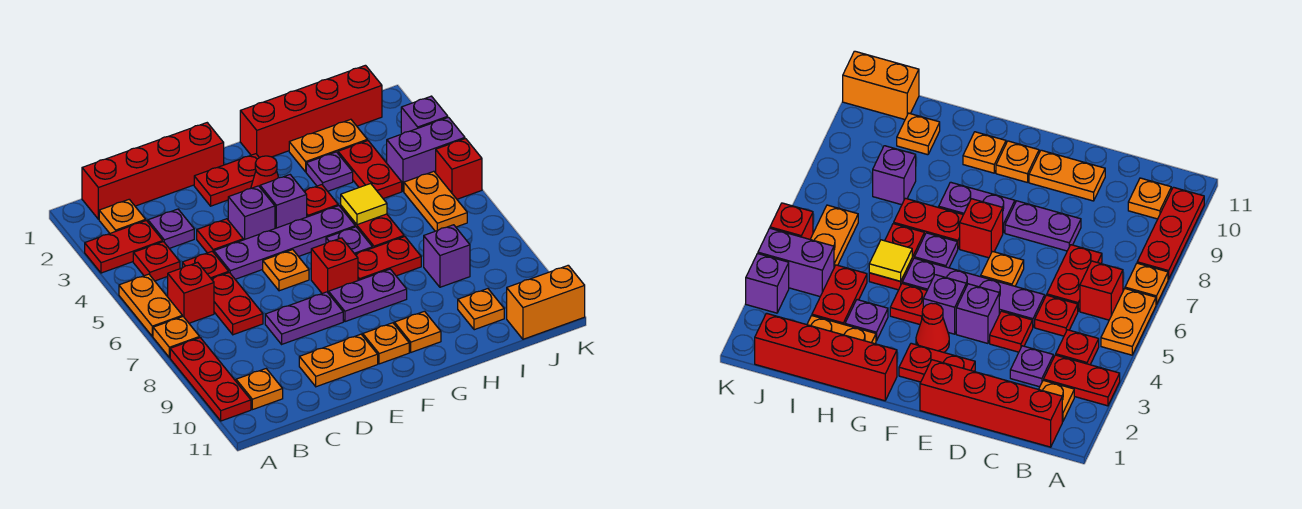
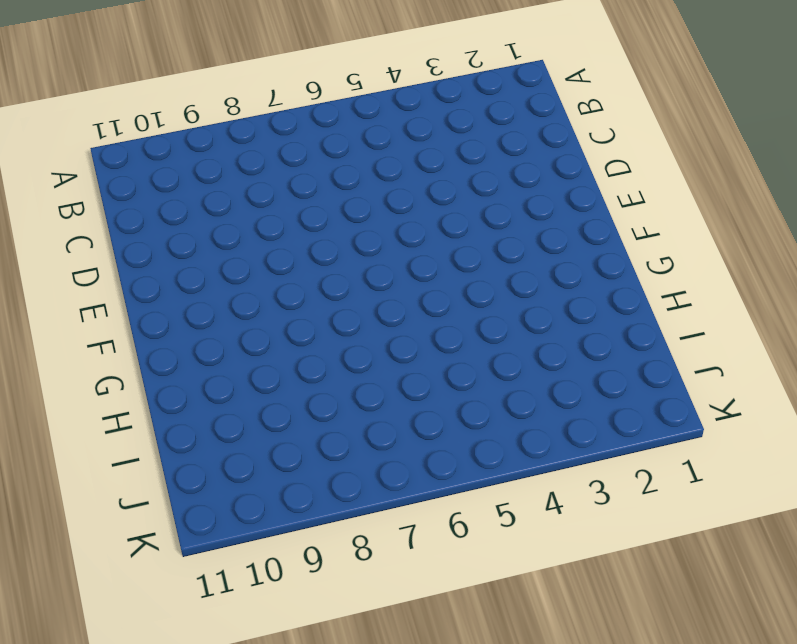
none -> red 1x2 plate [85,220,163,273]
none -> orange 1x2 plate [119,274,182,336]
none -> orange 1x1 plate [153,317,200,358]
none -> red 1x3 plate [170,338,251,421]

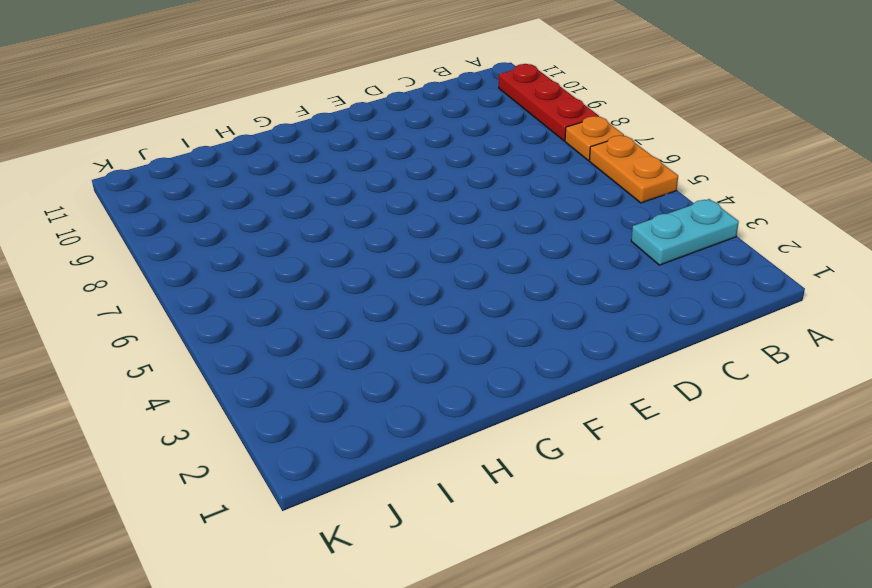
cyan 1x2 plate [631,199,739,265] -> red 1x2 plate [85,220,163,273]
none -> red 1x4 brick [82,123,224,219]
none -> orange 1x1 plate [99,199,146,233]
none -> red 1x1 plate [133,242,180,281]
none -> red 1x1 brick [168,262,214,323]

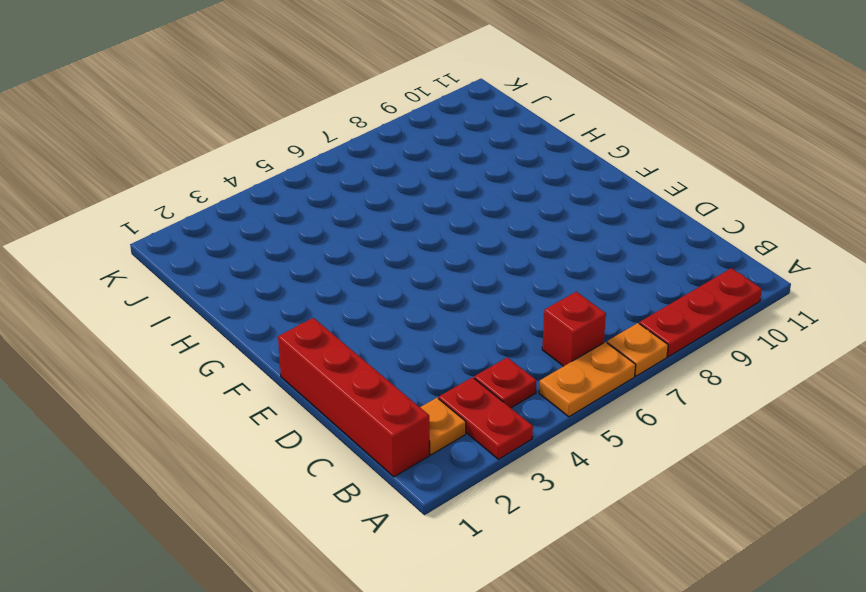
none -> orange 1x1 plate [236,369,283,410]
none -> purple 1x1 plate [148,209,194,248]
none -> red 1x1 plate [182,251,229,279]
none -> red 1x2 plate [212,272,263,335]

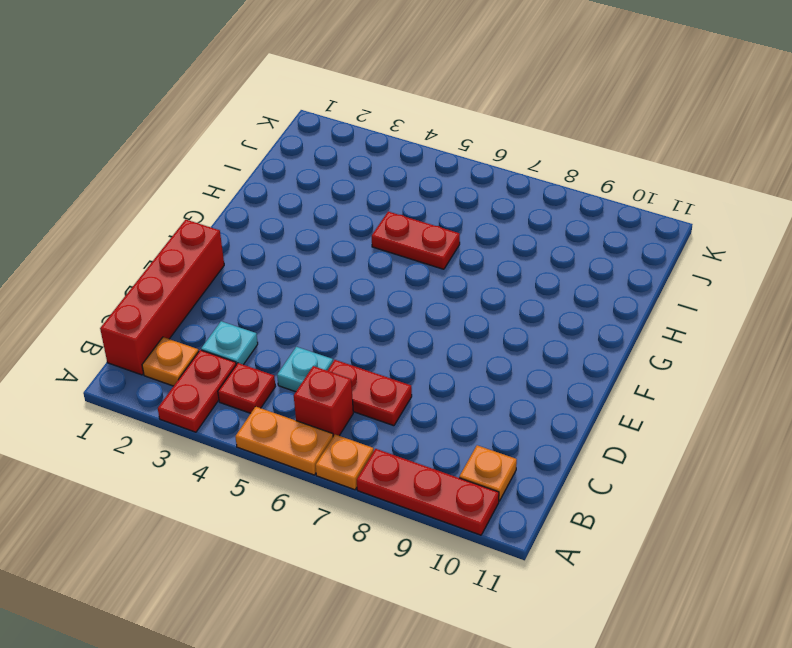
cyan 1x1 plate [201,321,258,365] -> purple 1x1 plate [148,209,194,248]
cyan 1x1 plate [277,347,333,392] -> red 1x1 plate [182,251,229,279]
none -> red 1x1 plate [197,219,243,253]
none -> purple 1x4 plate [214,206,355,279]
none -> purple 1x2 plate [265,292,343,344]
none -> orange 1x2 plate [299,334,378,387]

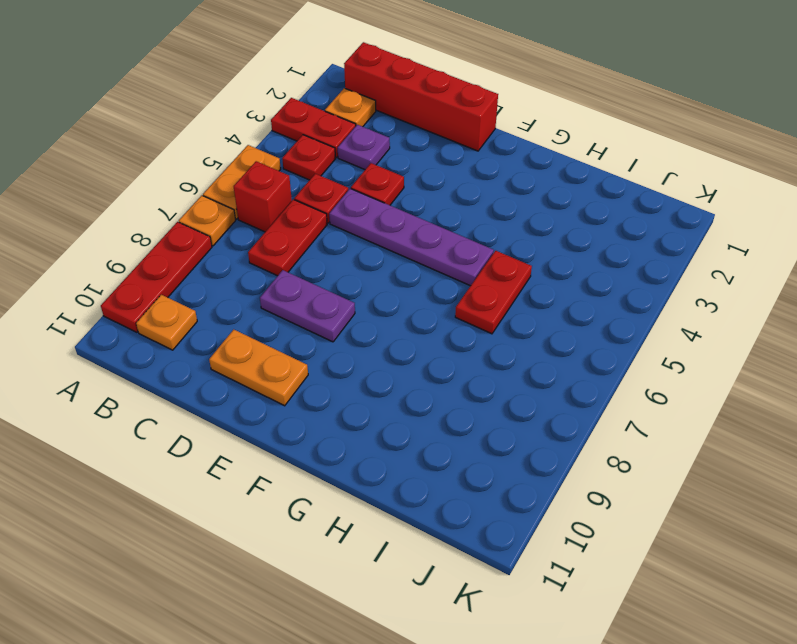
none -> red 1x2 plate [194,154,259,206]
none -> purple 1x1 brick [228,186,275,240]
none -> orange 1x1 plate [263,250,309,291]
none -> red 1x1 cone [251,156,279,188]

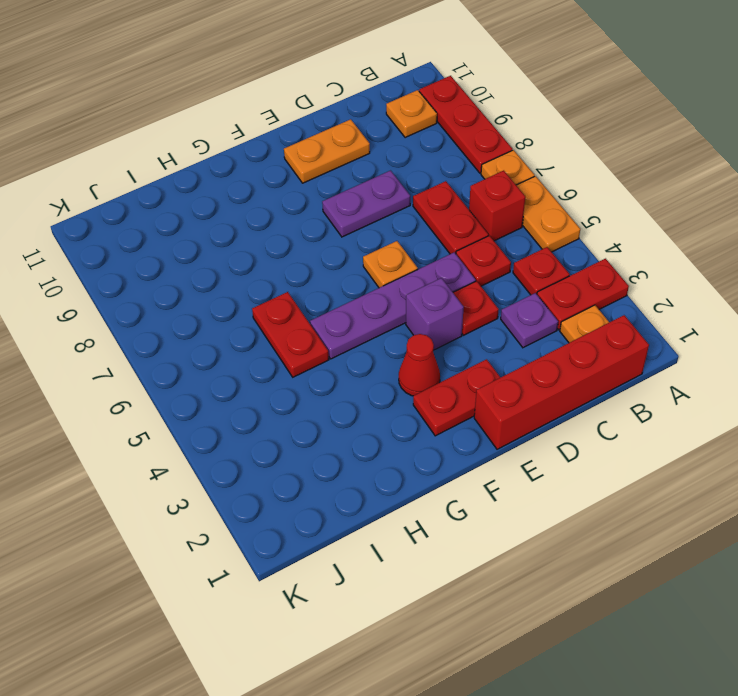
none -> purple 1x1 brick [260,175,307,228]
none -> red 1x1 brick [311,238,358,294]
none -> purple 1x2 plate [329,269,407,322]
none -> orange 1x1 plate [363,323,409,364]

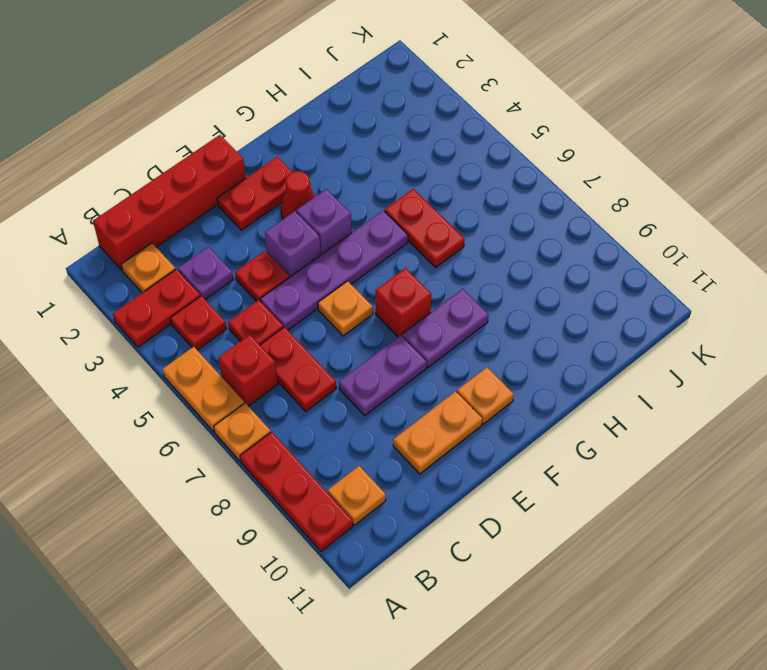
none -> red 1x4 brick [240,65,382,158]
none -> red 1x1 plate [304,185,338,217]
none -> purple 1x1 plate [326,227,372,254]
none -> red 1x2 plate [355,237,421,280]

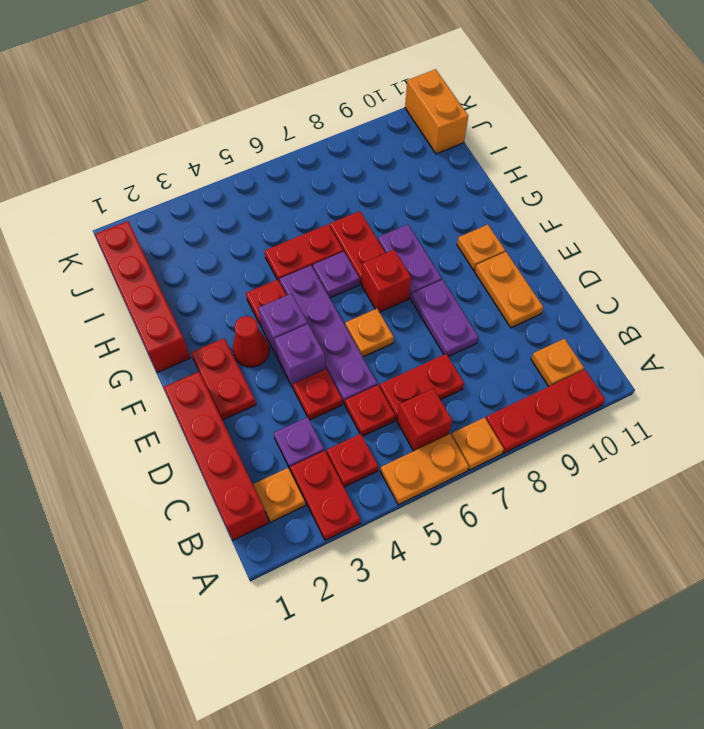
none -> orange 1x1 plate [394,311,441,352]
none -> orange 1x2 plate [289,119,367,172]
none -> purple 1x1 plate [306,152,353,191]
none -> red 1x2 plate [338,141,402,199]

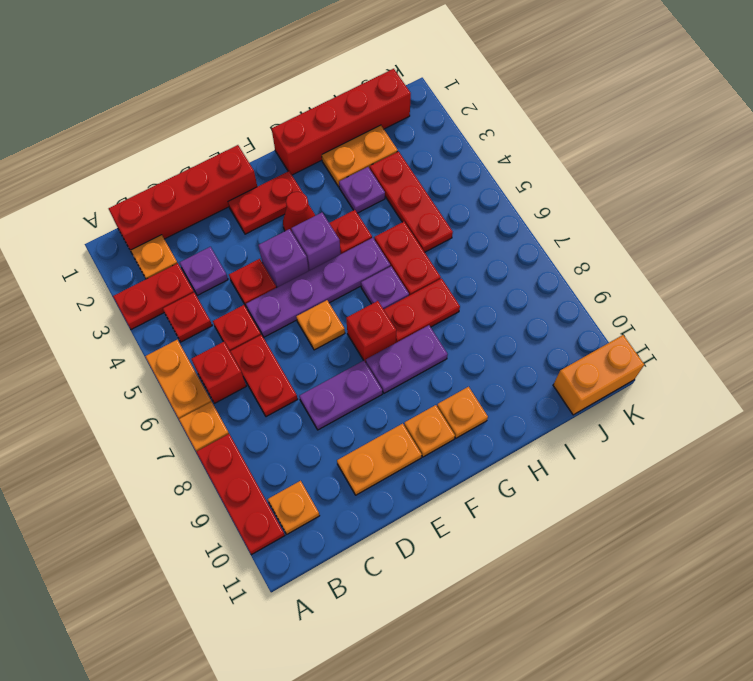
red 1x3 plate [370,151,453,252] -> red 1x2 plate [338,141,402,199]
none -> purple 1x1 brick [424,225,470,287]
none -> orange 1x1 plate [458,289,504,330]
none -> purple 1x2 brick [387,117,465,191]
none -> orange 1x2 plate [404,171,467,231]

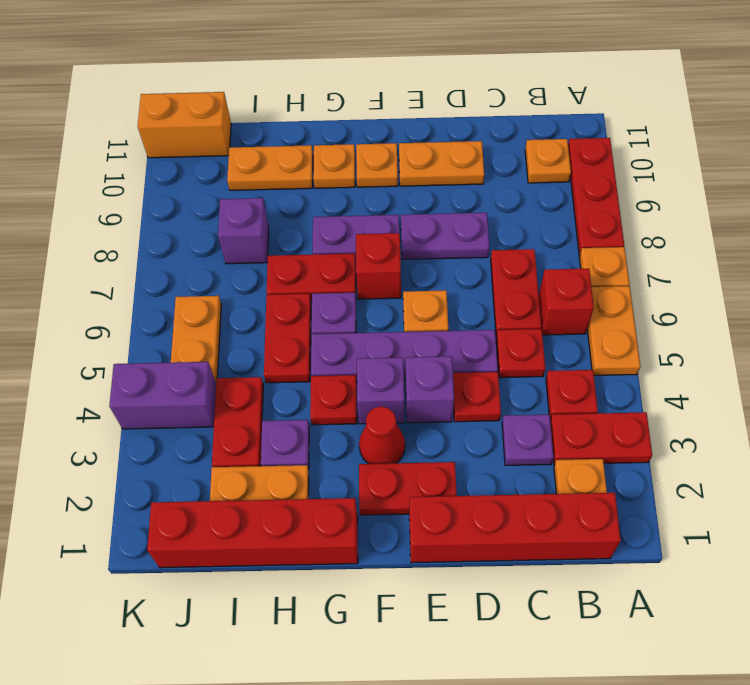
orange 1x2 plate [227,145,313,190] -> orange 1x1 plate [458,289,504,330]
none -> purple 1x1 brick [401,96,448,134]
none -> red 1x1 brick [436,139,482,199]
none -> yellow 1x1 tile [341,184,387,225]

